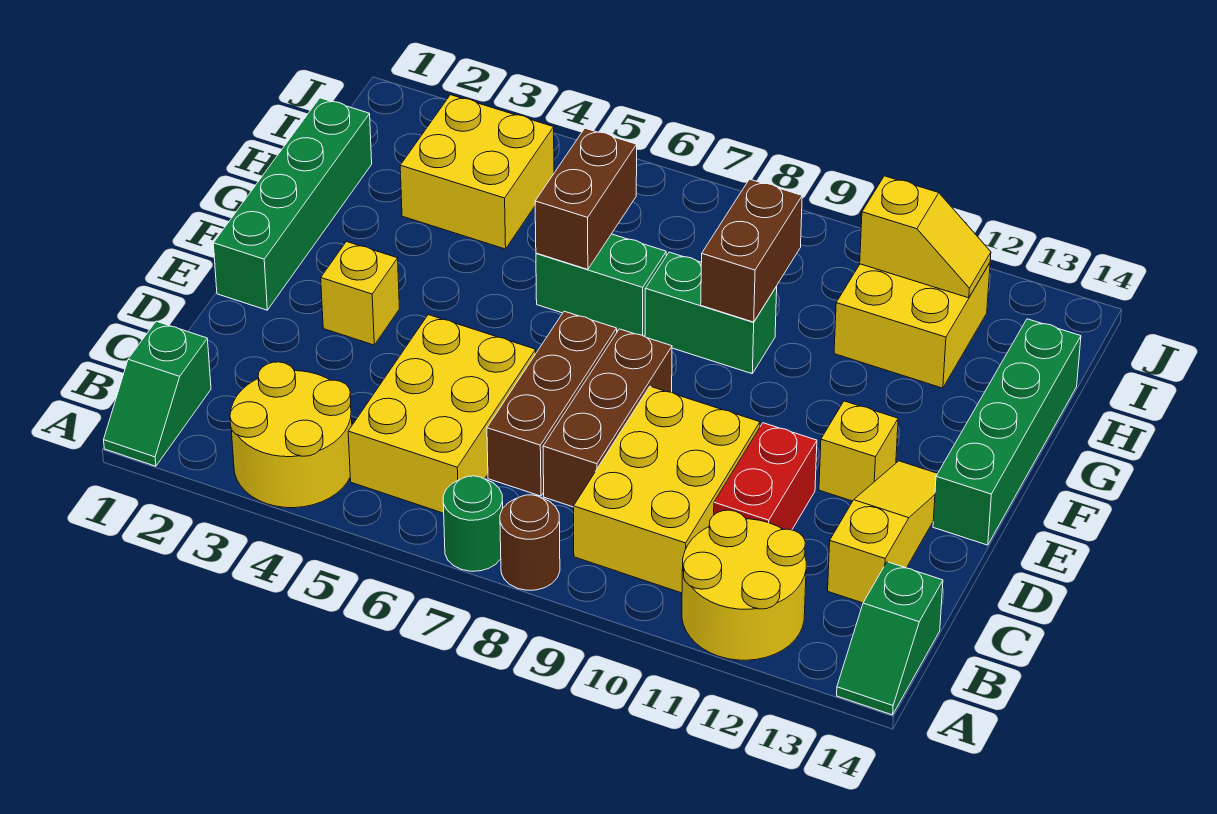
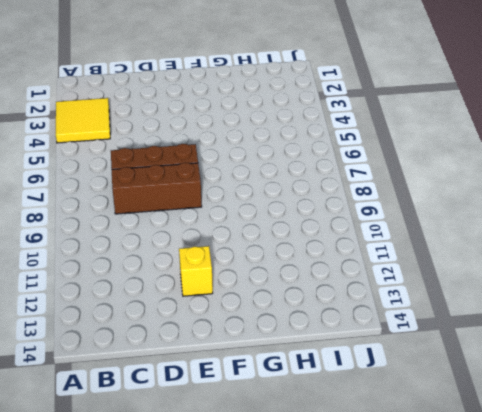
yellow 2x2 tile [56,98,110,143] -> yellow 2x2 round brick [230,362,352,508]
none -> green 1x2 slope [104,321,211,466]
none -> green 1x1 round brick [443,476,503,571]
none -> brown 1x1 round brick [500,495,560,590]

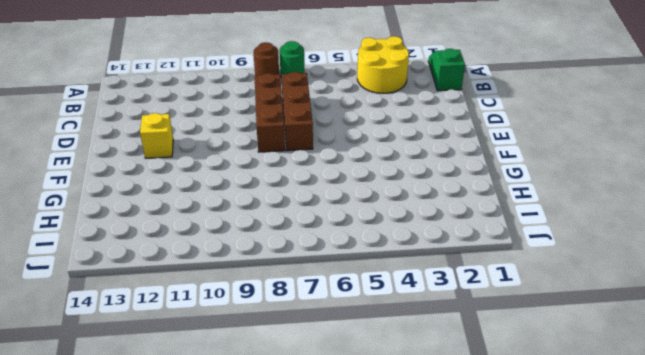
none -> yellow 2x2 round brick [682,510,806,660]
none -> green 1x2 slope [837,562,943,715]
none -> yellow 2x3 brick [348,315,536,513]

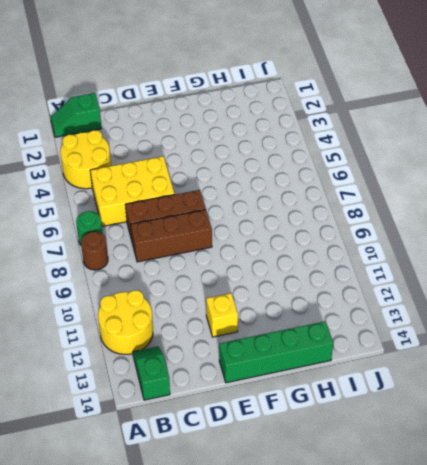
green 1x2 slope [133,346,170,400] -> green 1x2 slope turned to [837,562,943,715]
none -> yellow 2x3 brick [574,386,760,593]
none -> red 1x2 brick [714,423,817,530]
none -> yellow 1x3 slope [828,461,938,603]

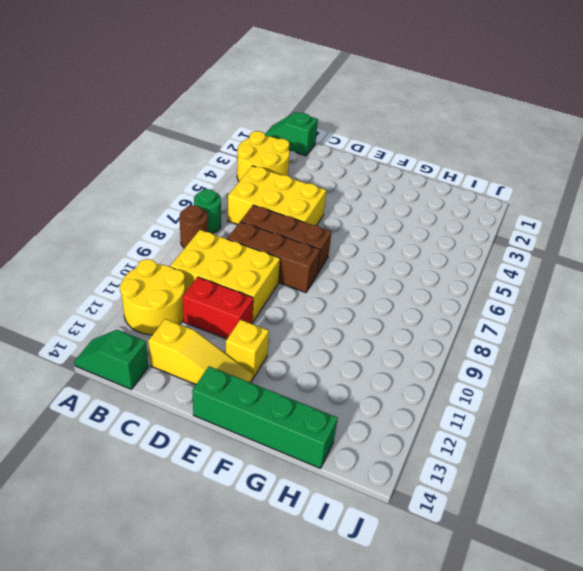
none -> green 1x4 brick [213,98,372,310]
none -> yellow 1x1 brick [321,242,400,345]
none -> green 1x2 brick [536,234,666,336]

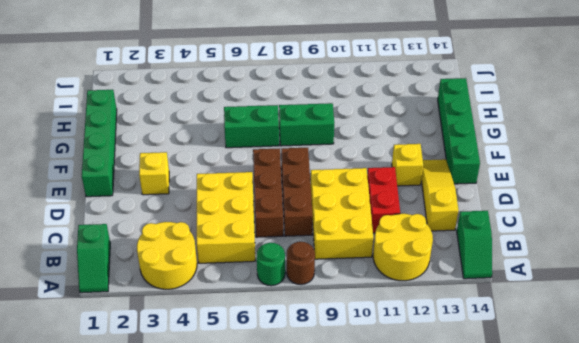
none -> yellow 2x2 brick [400,95,554,249]
none -> yellow 2x2 brick [834,263,990,388]
none -> brown 1x2 brick [535,128,637,269]

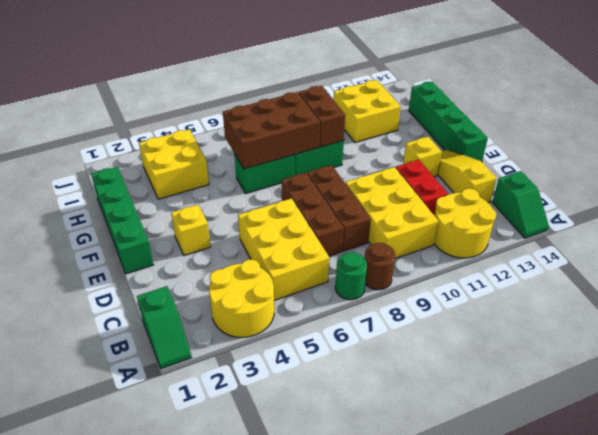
brown 2x3 brick [223,92,320,169] -> brown 1x2 brick [535,128,637,269]
none -> yellow 1x2 slope [860,176,991,298]

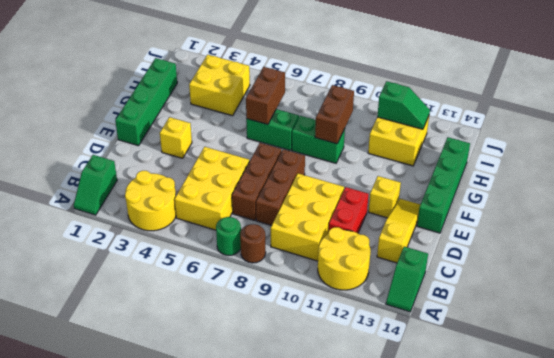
green 1x2 slope [377,81,430,129] -> yellow 1x2 slope [860,176,991,298]

